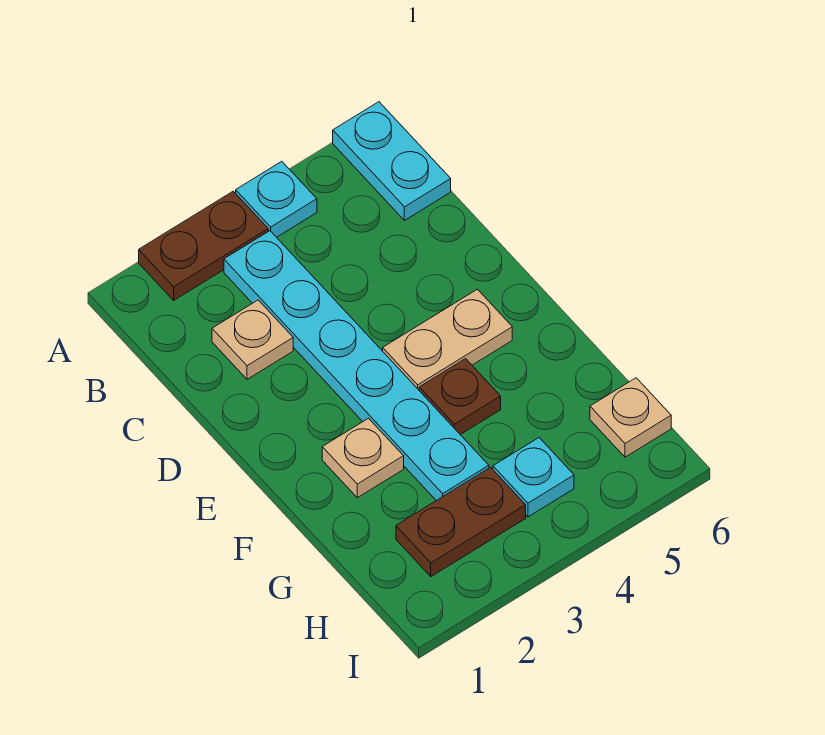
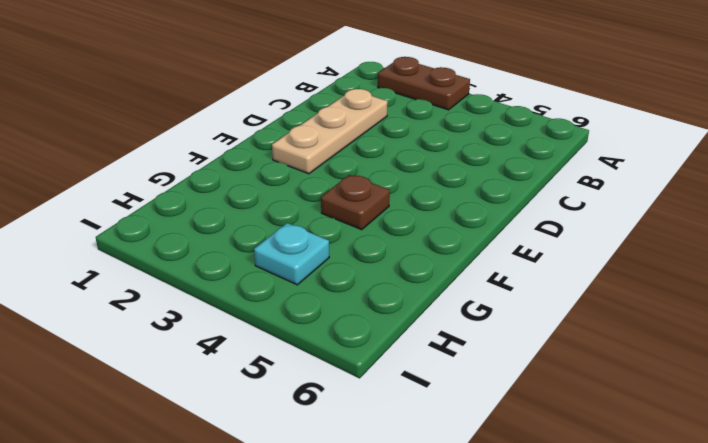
tan 1x3 plate [272,89,388,174] -> tan 1x1 plate [212,300,293,379]
none -> cyan 1x1 plate [236,161,317,237]
none -> cyan 1x2 plate [333,102,451,221]

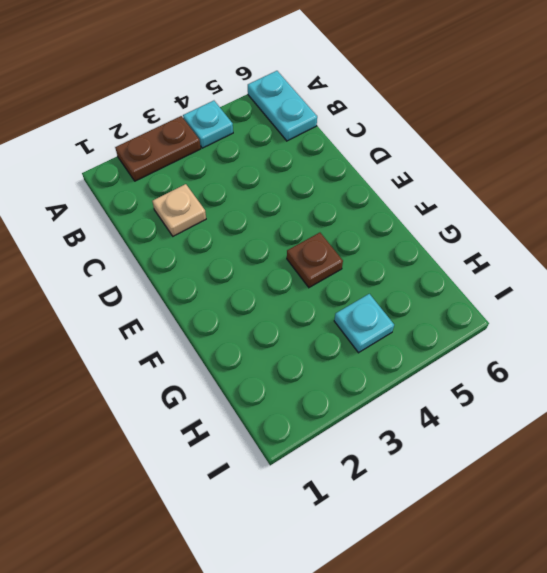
none -> cyan 1x6 plate [224,231,489,501]
none -> tan 1x2 plate [383,289,512,390]

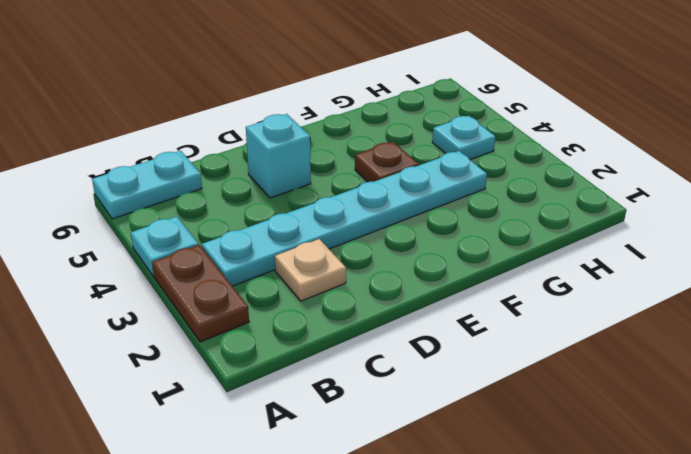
cyan 1x1 brick [246,114,311,198] -> none
none -> tan 1x2 plate [383,289,512,390]
none -> tan 1x1 plate [322,418,404,498]

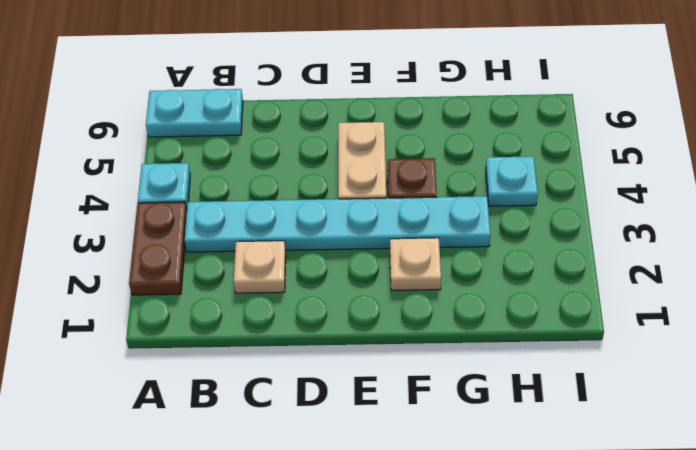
none -> brown 1x2 plate [396,467,526,576]
none -> tan 1x1 plate [590,378,671,457]

